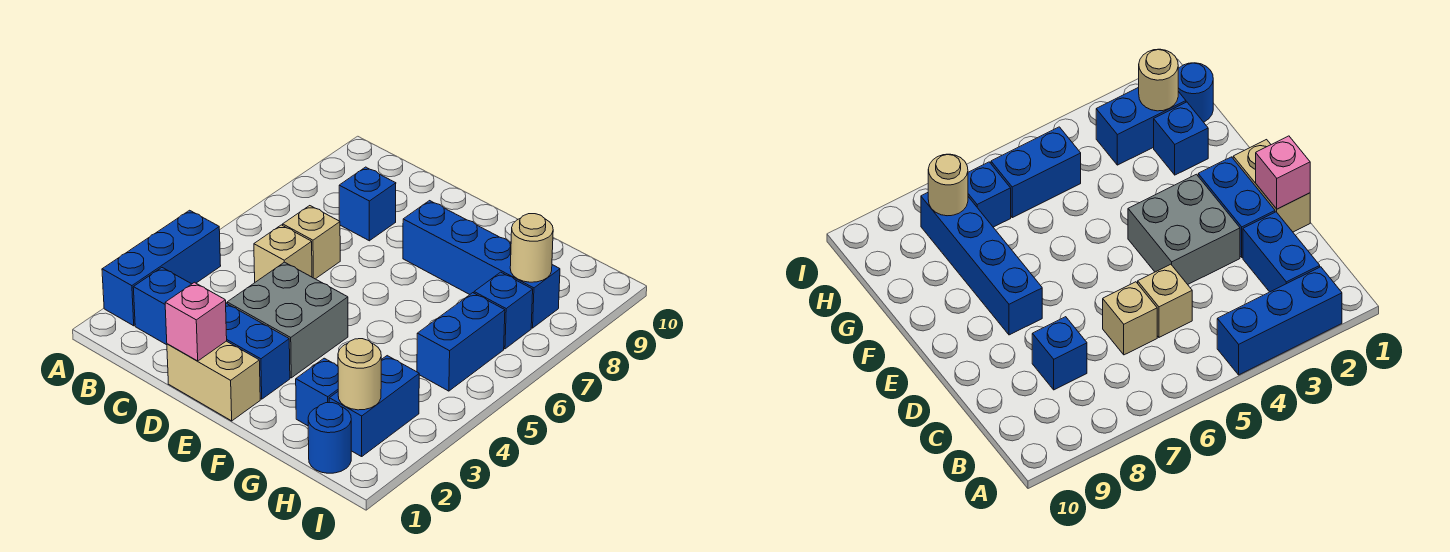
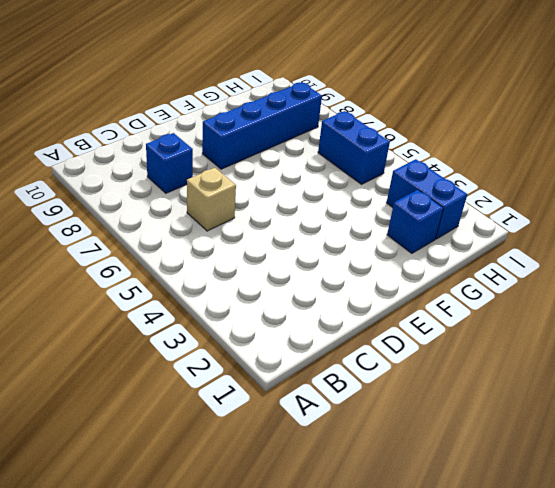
none -> blue 1x3 brick [102,210,221,326]
none -> blue 1x2 brick [133,268,191,345]
none -> tan 1x1 brick [254,225,312,282]

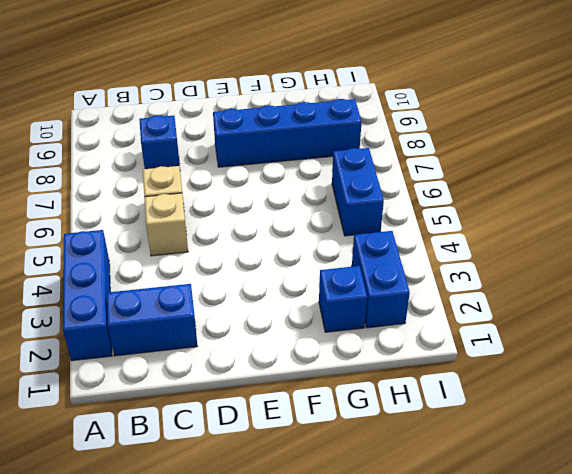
none -> tan 1x2 brick [167,341,260,421]
none -> blue 1x2 brick [226,303,290,399]
none -> grey 2x2 brick [227,262,348,378]

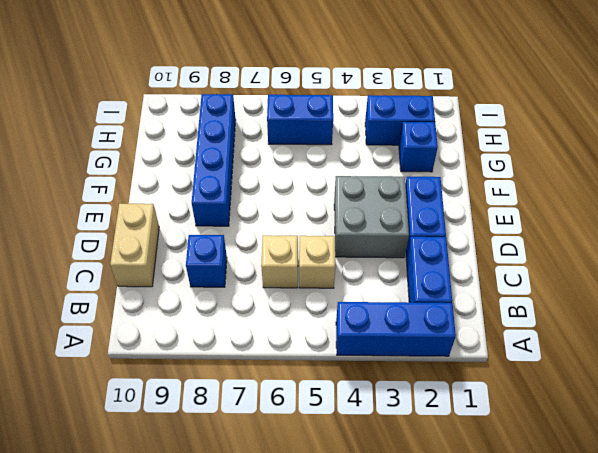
tan 1x2 brick [110,204,159,287] -> tan 1x2 brick moved to [167,341,260,421]
none -> blue 1x1 round brick [308,403,351,473]
none -> blue 1x1 brick [474,272,533,349]
none -> pink 1x1 brick [165,282,227,361]

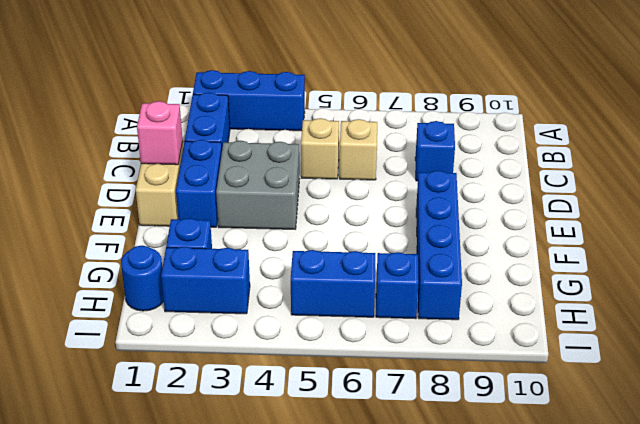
none -> tan 1x1 round brick [338,339,381,410]
none -> tan 1x1 round brick [510,214,553,282]

